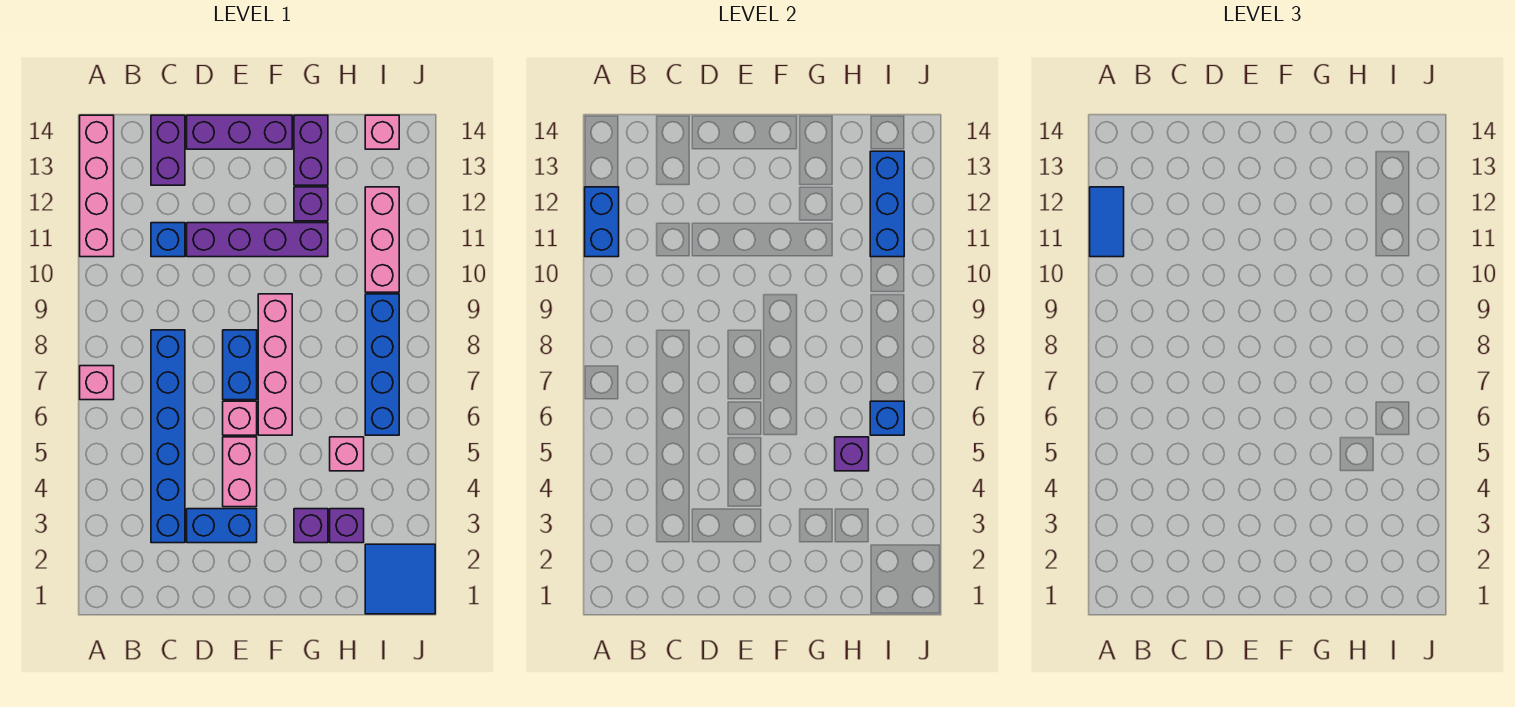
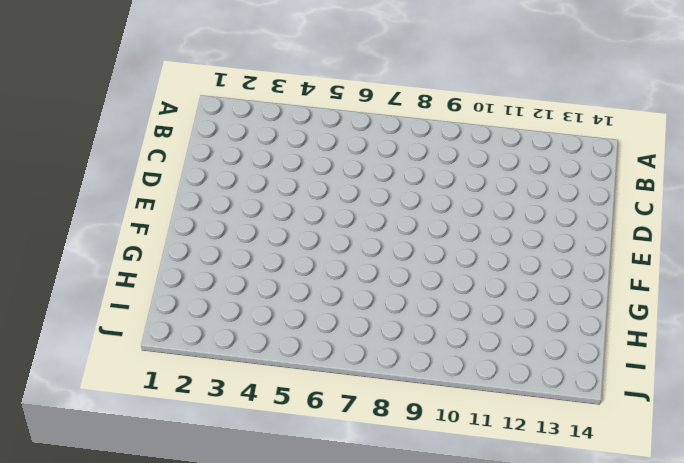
none -> pink 1x1 brick [80,366,114,400]
none -> pink 1x4 brick [80,115,114,257]
none -> blue 1x6 brick [151,330,185,543]

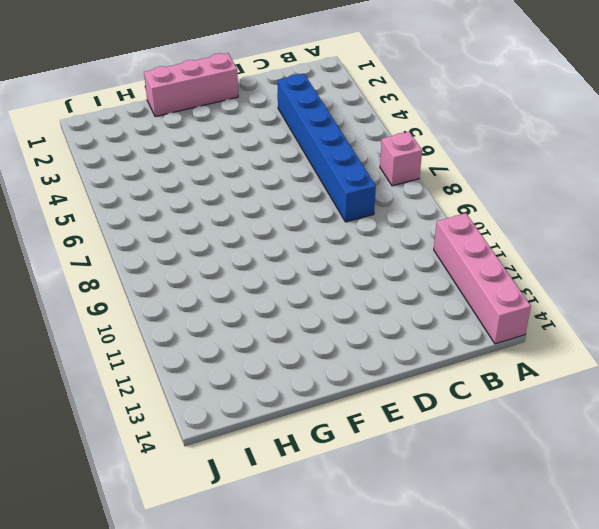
pink 1x3 brick [144,53,238,117] -> pink 1x3 brick turned to [365,187,399,292]
none -> blue 1x1 brick [151,223,185,257]
none -> purple 1x2 brick [151,115,185,185]
none -> blue 1x2 brick [187,509,257,543]

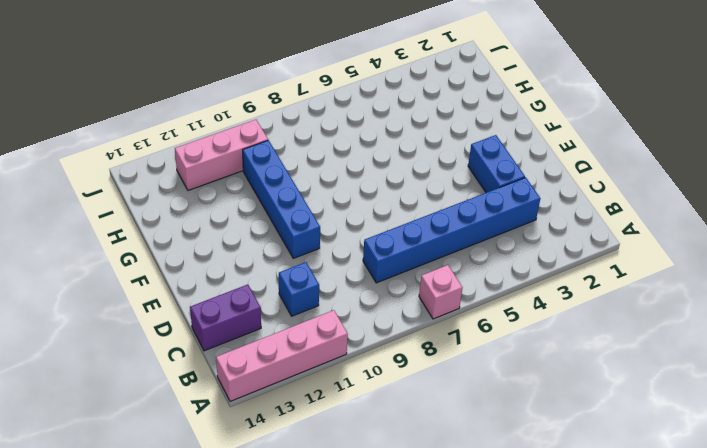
blue 1x4 brick [243,140,320,258] -> blue 1x4 brick turned to [365,294,399,435]
none -> purple 1x4 brick [187,223,328,257]
none -> purple 1x3 brick [187,115,292,149]
none -> pink 1x2 brick [223,437,257,507]

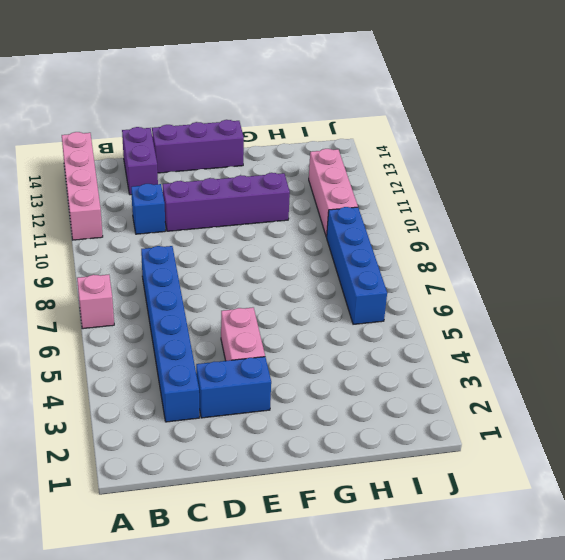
none -> pink 1x1 brick [223,401,257,435]
none -> blue 1x2 brick [223,330,257,400]
none -> pink 1x4 brick [258,294,292,435]

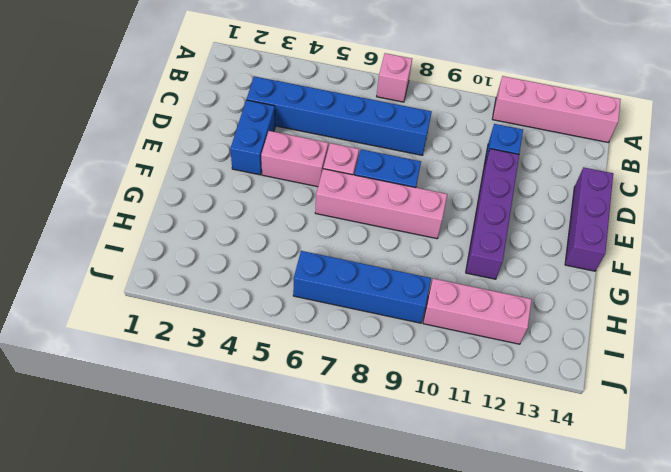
none -> purple 1x2 brick [151,115,185,185]
none -> purple 1x1 brick [294,509,328,543]
none -> purple 1x1 brick [294,187,328,221]

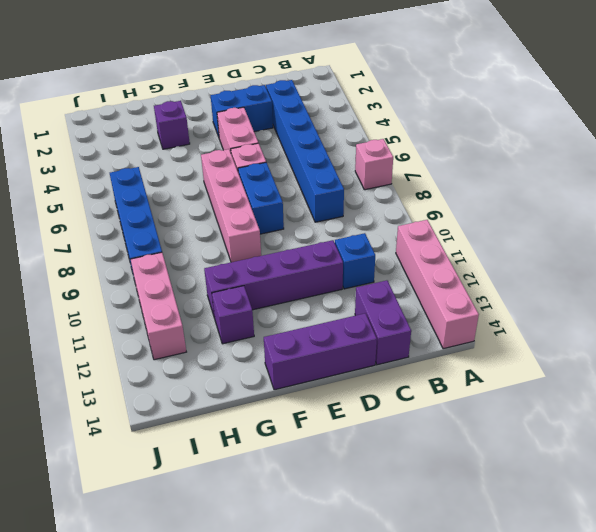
none -> purple 1x2 brick [294,115,328,185]
none -> purple 1x1 brick [330,509,364,543]
none -> pink 1x1 brick [330,437,364,471]

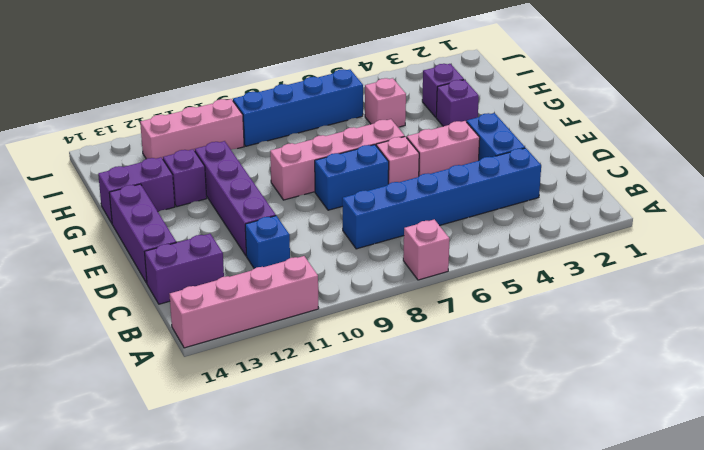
none -> blue 2x2 tile [365,544,435,614]
none -> pink 1x1 brick [365,115,399,149]
none -> blue 1x2 brick [585,187,619,257]

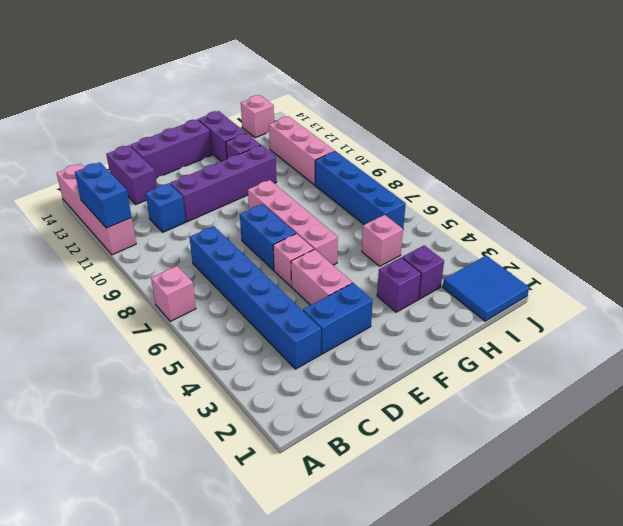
none -> purple 1x1 brick [835,437,869,471]
none -> blue 1x1 brick [870,401,904,435]
none -> blue 1x3 brick [870,151,904,257]

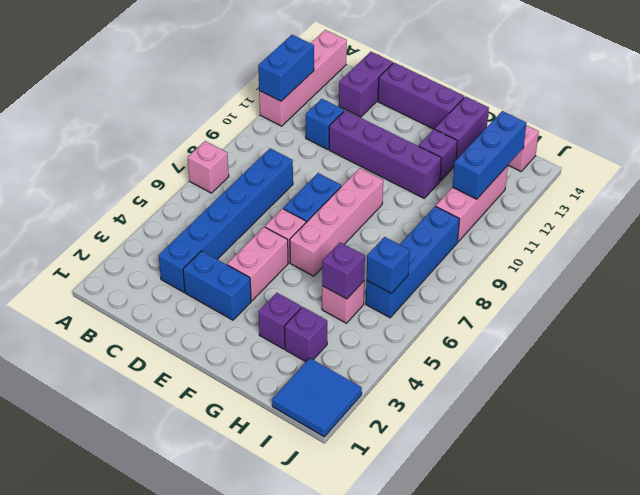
none -> blue 1x2 tile [1090,187,1124,257]

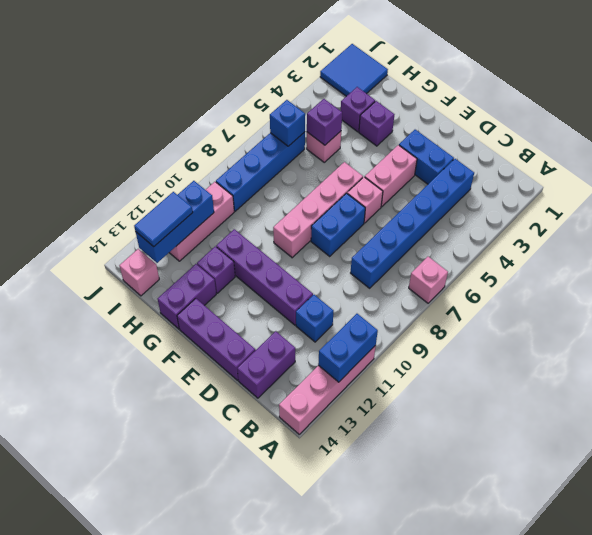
blue 1x2 tile [134,192,193,247] -> blue 1x2 tile moved to [1090,187,1124,257]

